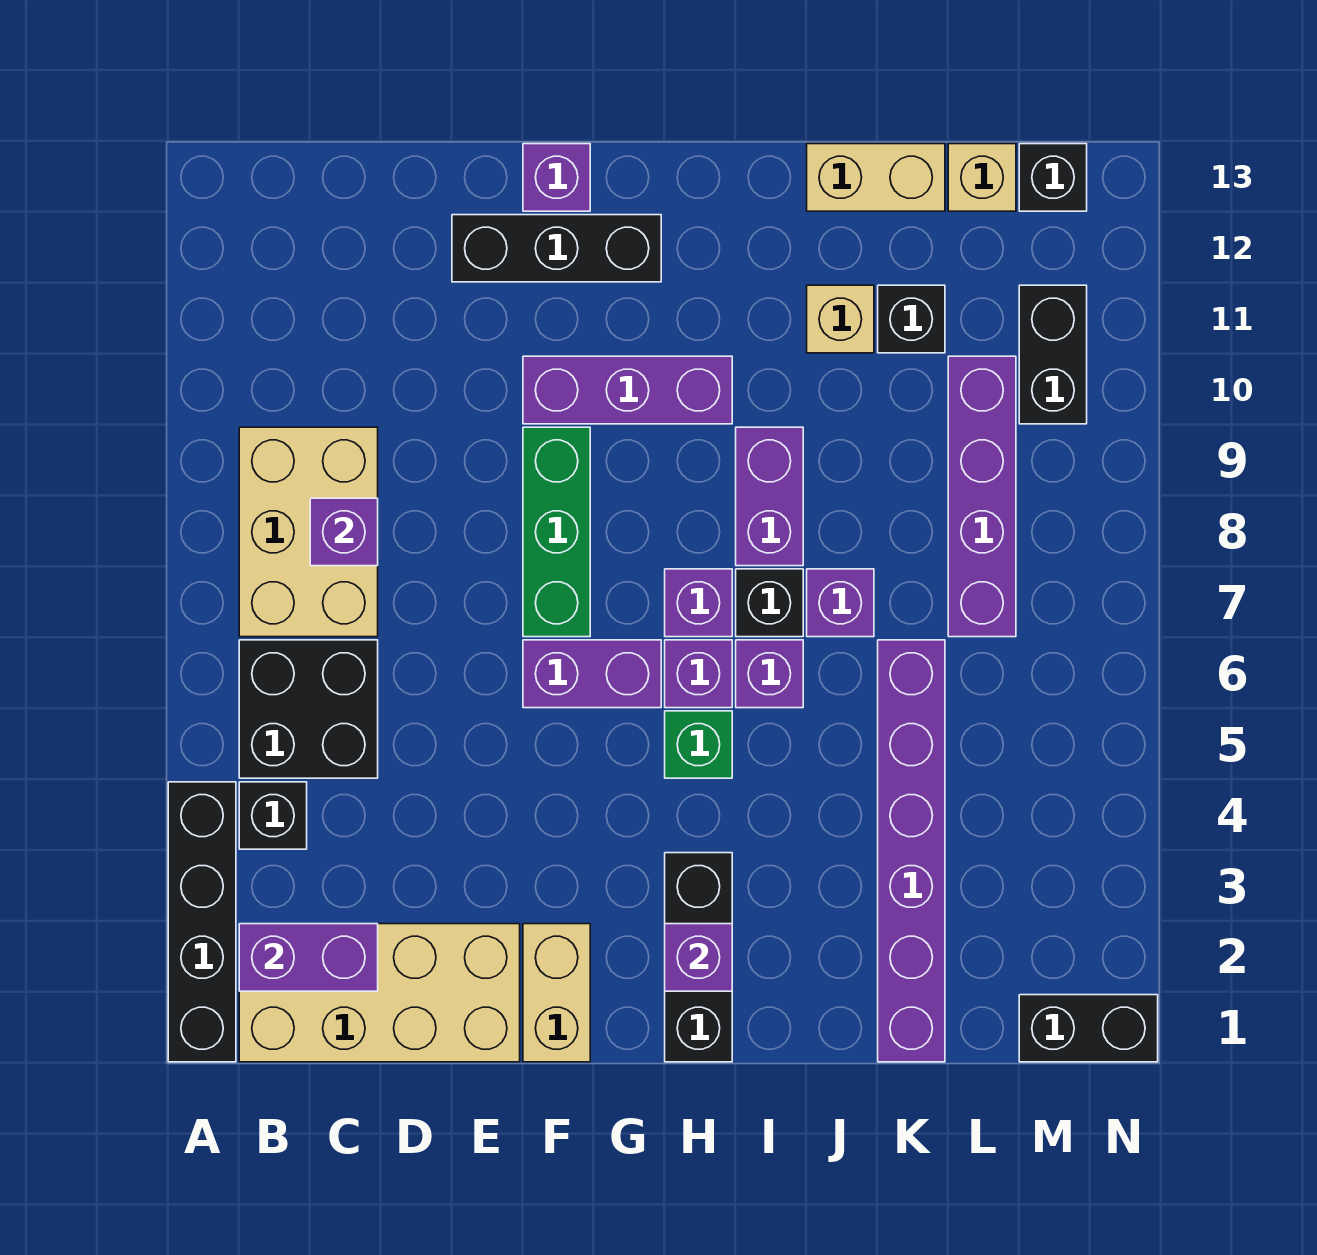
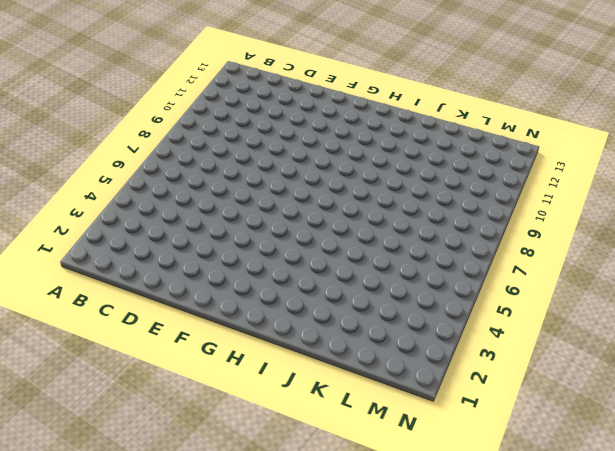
none -> black 1x4 brick [168,782,236,1062]
none -> tan 2x4 brick [239,924,520,1062]
none -> black 1x1 brick [239,782,307,849]
none -> black 2x2 brick [239,640,378,778]

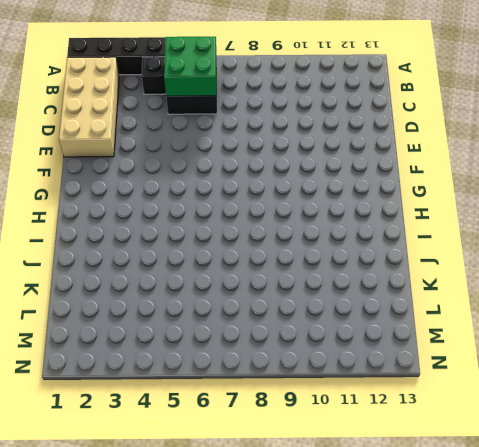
green 2x2 brick [164,37,216,96] -> none
none -> tan 2x3 brick [239,427,378,637]
none -> black 1x3 brick [452,215,661,282]
none -> tan 1x2 brick [523,924,590,1062]
none -> purple 1x2 brick [523,640,661,708]

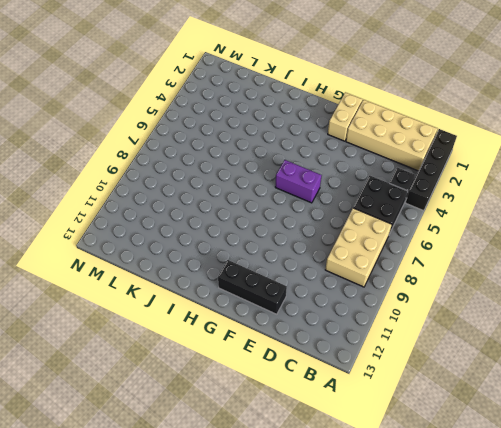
none -> green 1x3 brick [523,427,590,637]
none -> purple 1x3 brick [523,356,732,424]
none -> purple 1x1 brick [523,144,590,211]
none -> black 1x3 brick [665,853,732,1062]

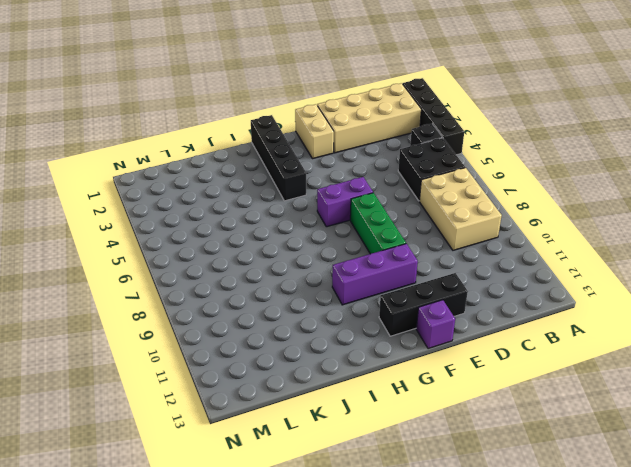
black 1x4 brick [251,115,306,201] -> black 1x3 brick [665,853,732,1062]
none -> green 1x1 brick [665,711,732,778]
none -> purple 1x1 brick [665,640,732,708]
none -> purple 1x1 brick [665,569,732,637]
none -> purple 1x1 brick [736,640,803,708]

